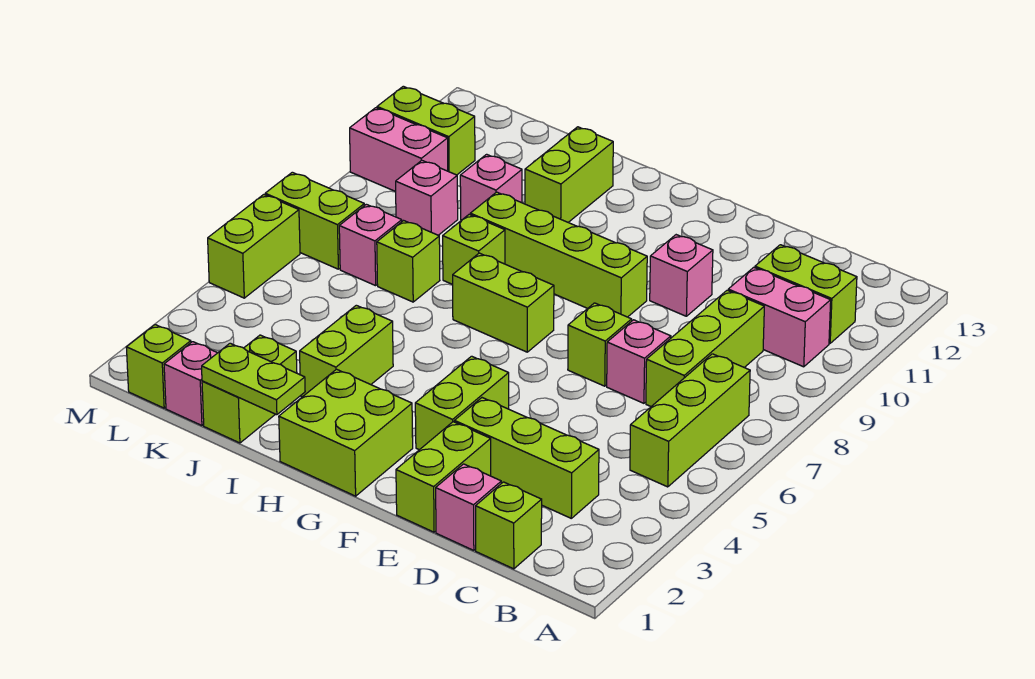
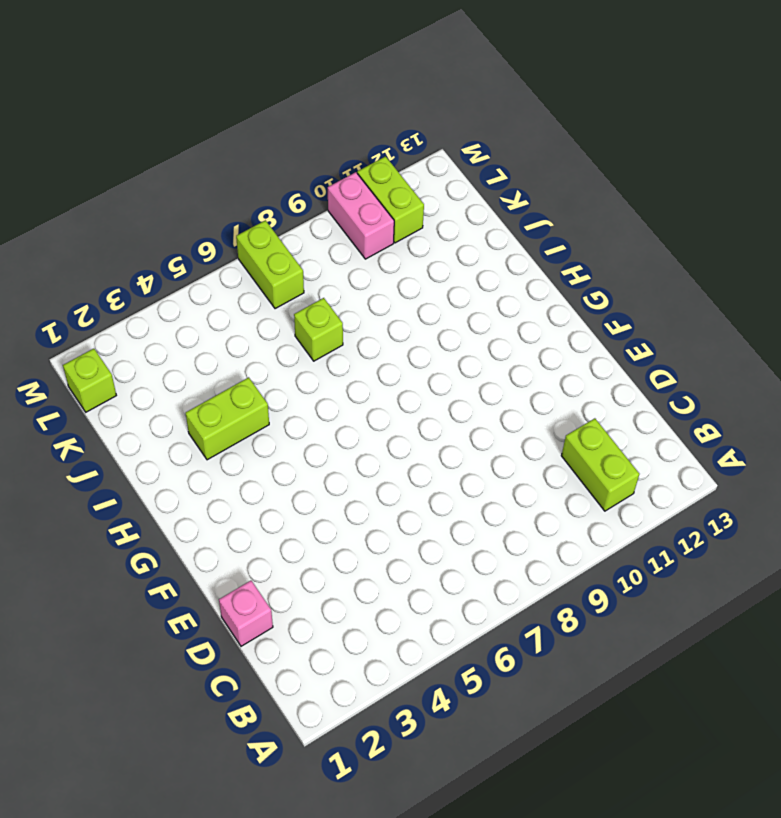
none -> lime 1x3 brick [630,354,750,487]
none -> pink 1x2 brick [728,267,831,367]
none -> lime 1x1 brick [476,482,542,569]
none -> lime 1x3 brick [455,398,599,518]

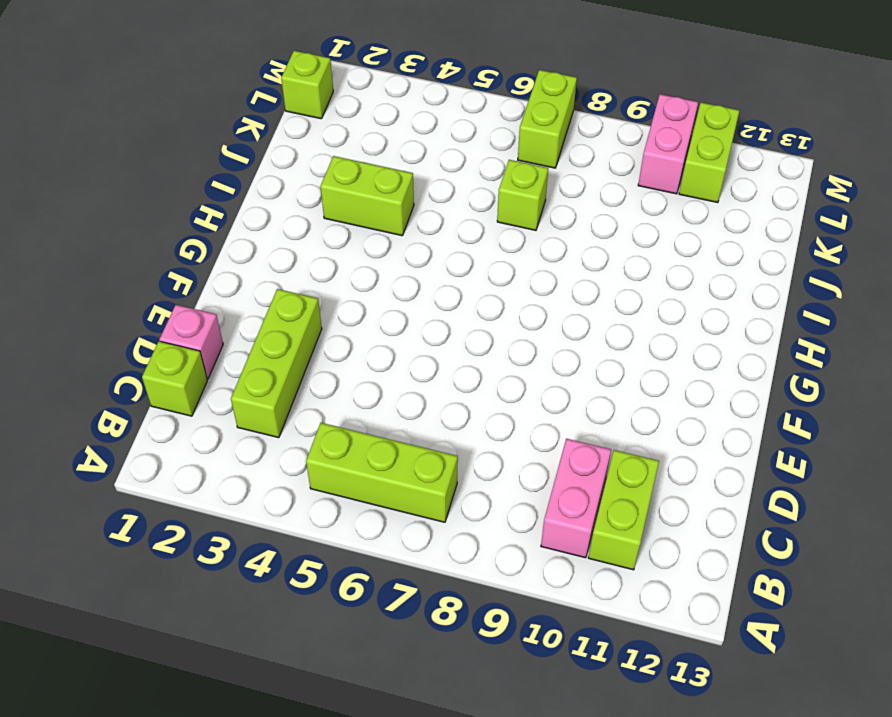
none -> lime 1x3 brick [646,290,764,406]
none -> pink 1x1 brick [607,320,671,403]
none -> lime 1x2 brick [396,422,491,532]
none -> lime 1x1 brick [568,303,632,386]

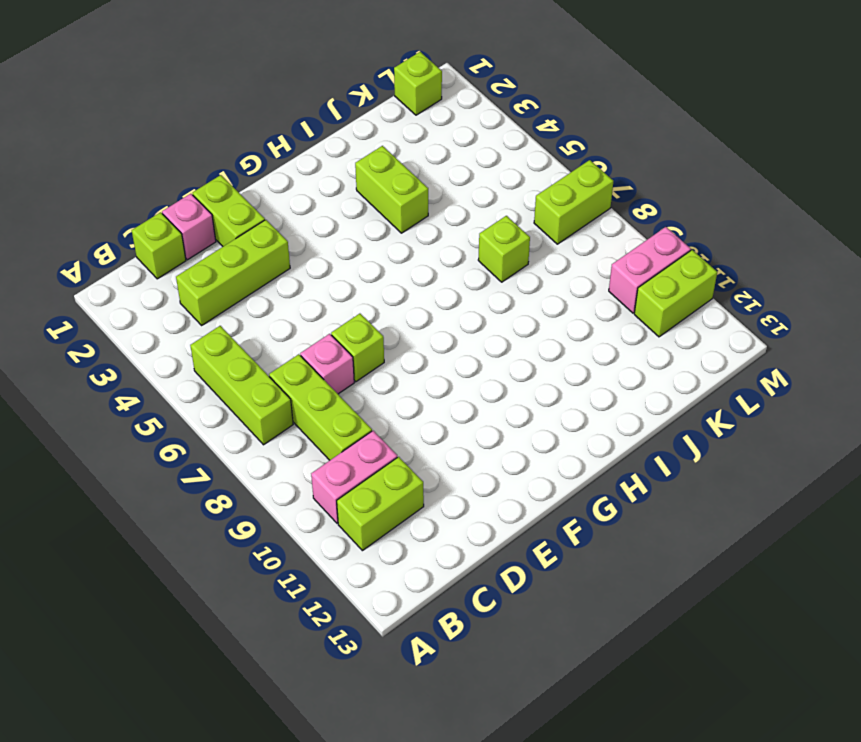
none -> pink 1x1 brick [650,235,713,316]
none -> lime 1x2 brick [415,356,509,450]
none -> lime 1x4 brick [470,192,647,317]
none -> lime 2x2 brick [279,369,413,496]

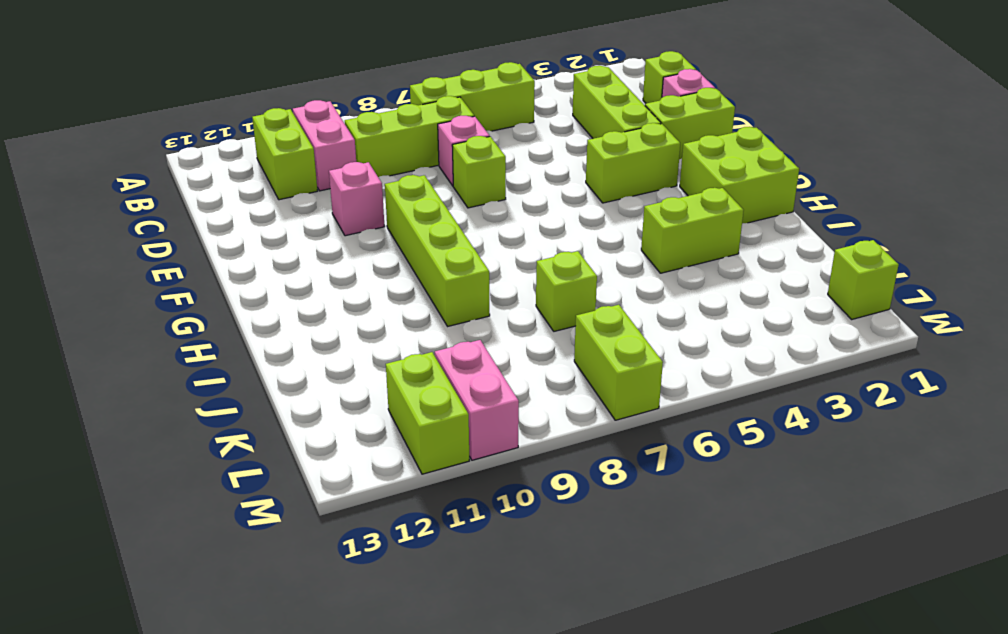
none -> lime 1x2 brick [453,253,554,352]
none -> lime 1x1 brick [443,214,505,285]
none -> lime 1x2 brick [525,127,613,222]
none -> lime 1x2 brick [202,335,297,443]

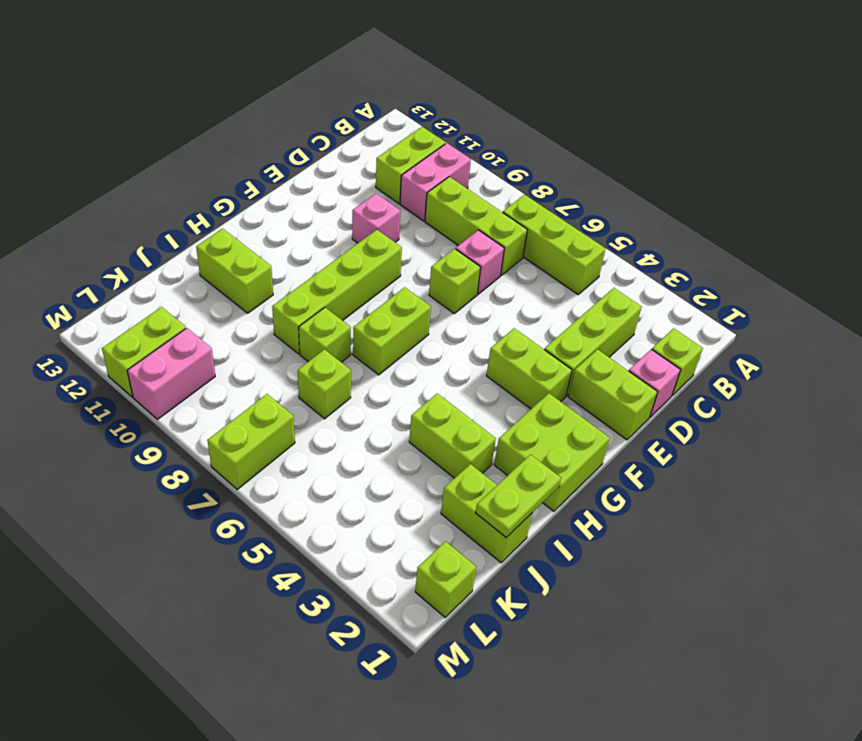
none -> pink 1x1 brick [460,154,522,220]
none -> pink 1x1 brick [164,342,217,426]
none -> pink 1x1 brick [339,204,402,286]
none -> pink 1x1 brick [396,160,458,235]

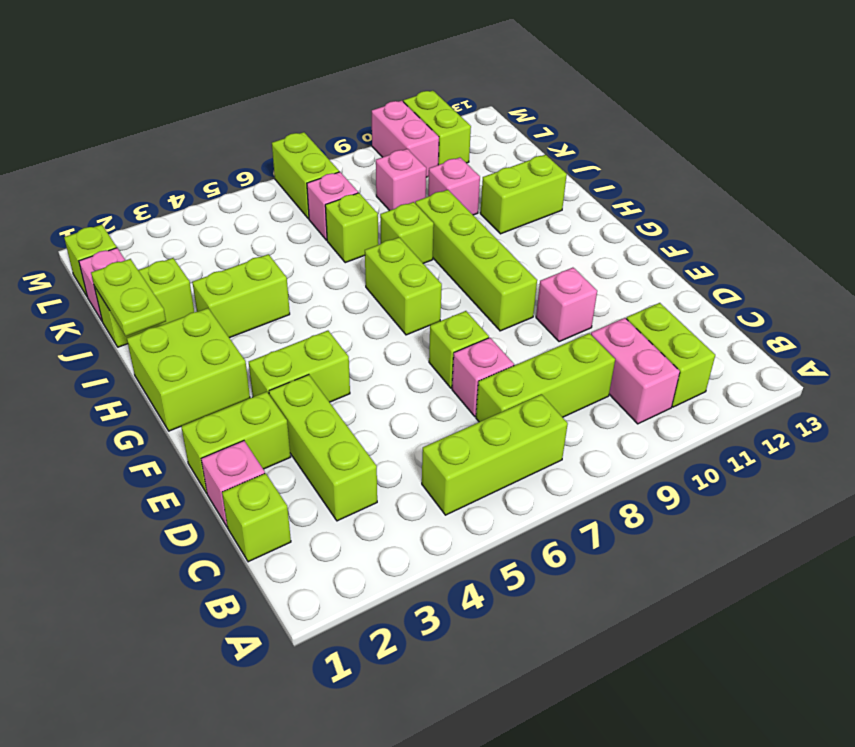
none -> lime 1x2 brick [208,195,300,298]

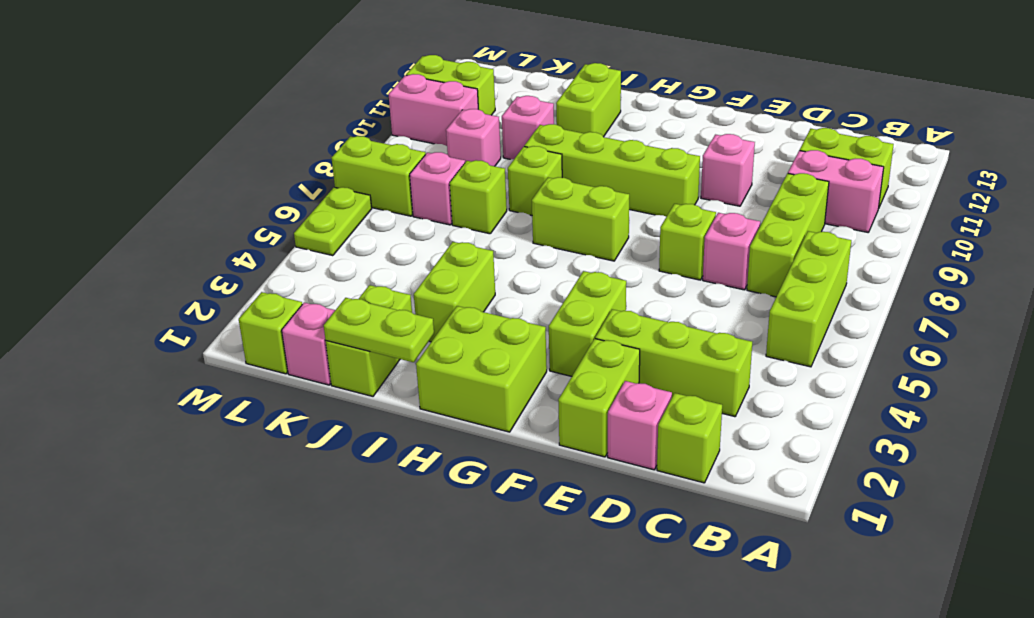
lime 1x2 plate [294,187,372,256] -> lime 1x2 brick [208,195,300,298]

